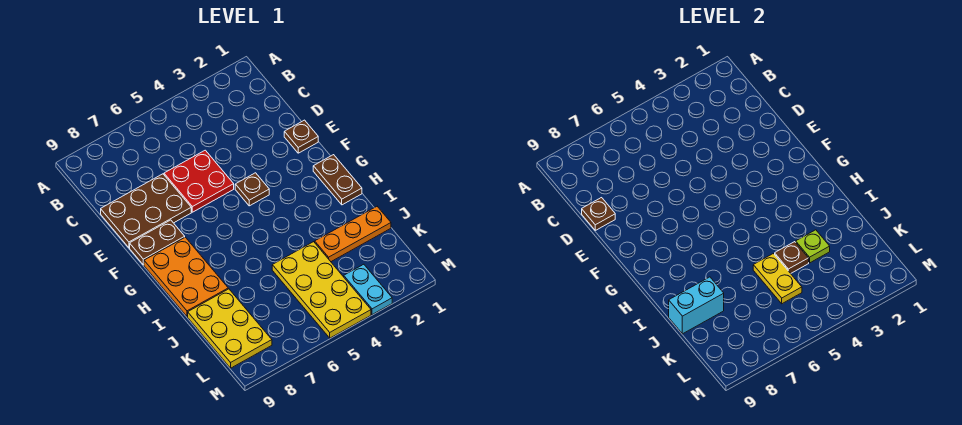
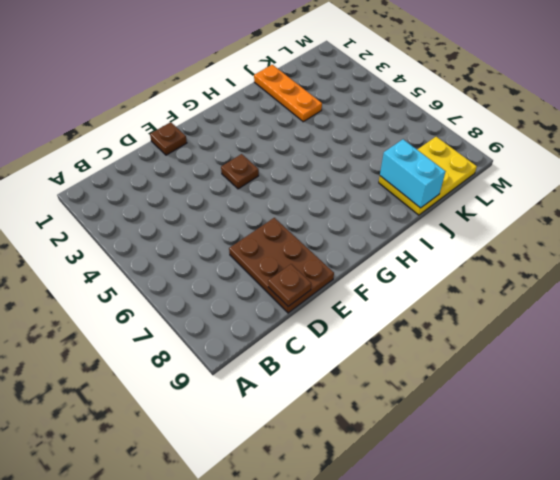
none -> red 2x2 plate [164,150,234,212]
none -> brown 1x2 plate [130,220,185,265]
none -> brown 1x2 plate [313,155,362,205]

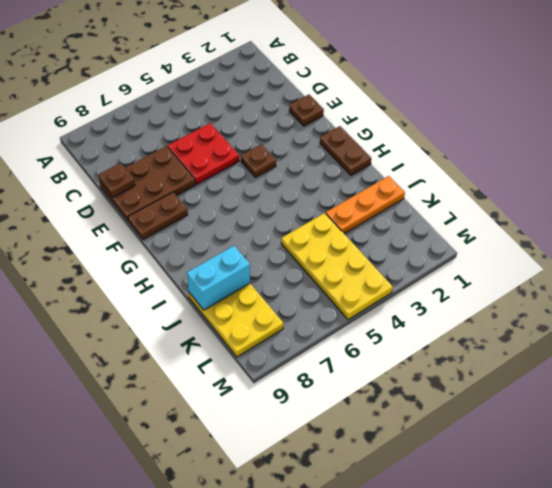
none -> orange 2x3 plate [144,237,228,317]
none -> cyan 1x2 plate [344,264,392,315]
none -> lime 1x1 plate [796,230,830,263]

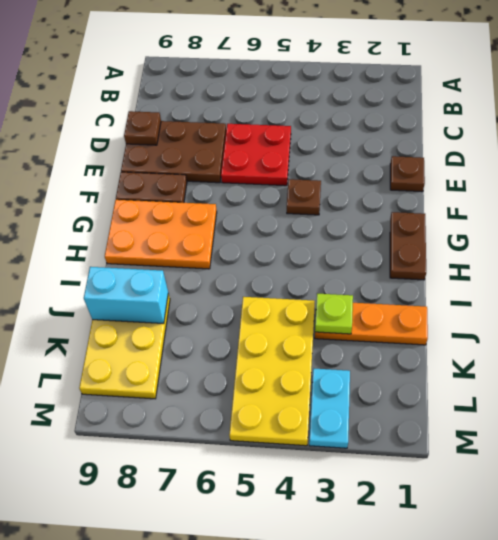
orange 2x3 plate [105,200,217,269] -> orange 2x3 plate turned to [144,237,228,317]
none -> brown 1x1 plate [775,242,809,273]
none -> yellow 1x2 plate [753,254,802,304]

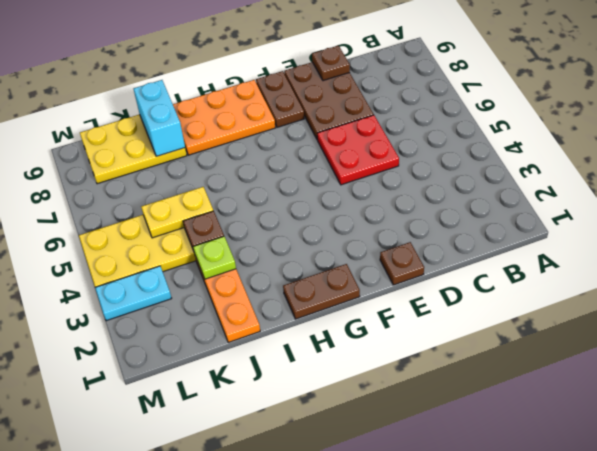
none -> brown 1x1 plate [235,173,269,206]

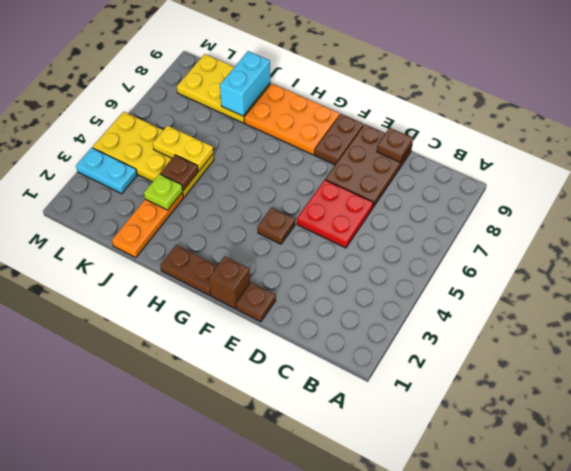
brown 1x1 brick [209,257,250,308] -> none

